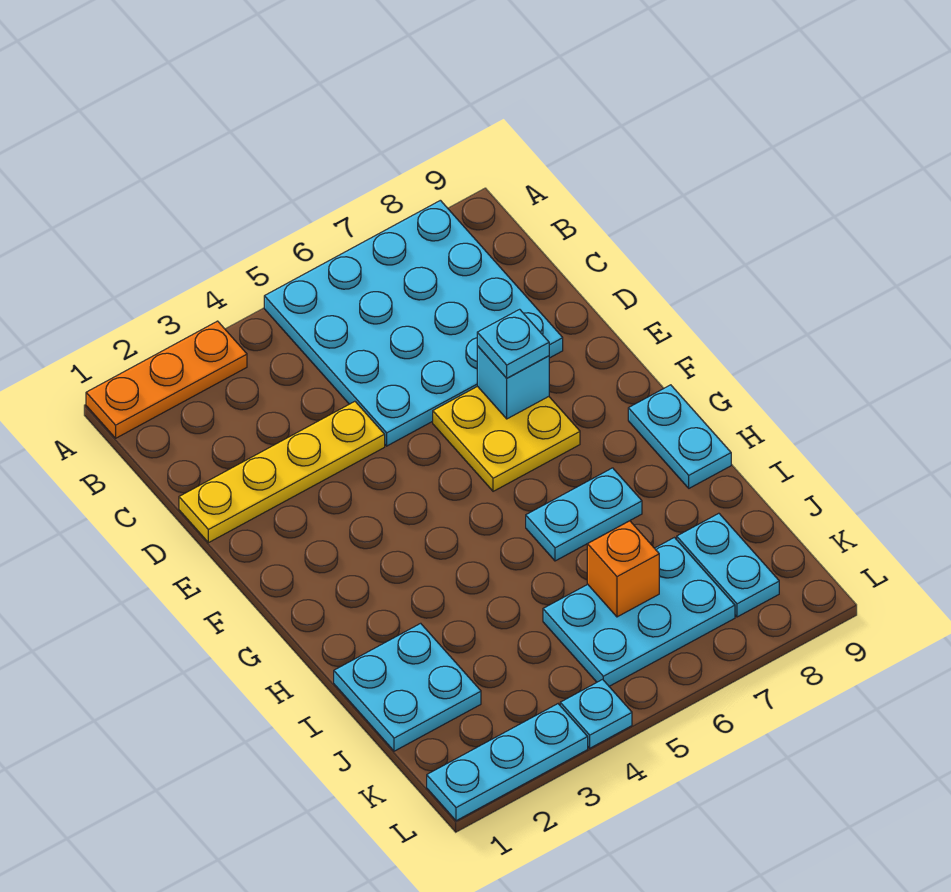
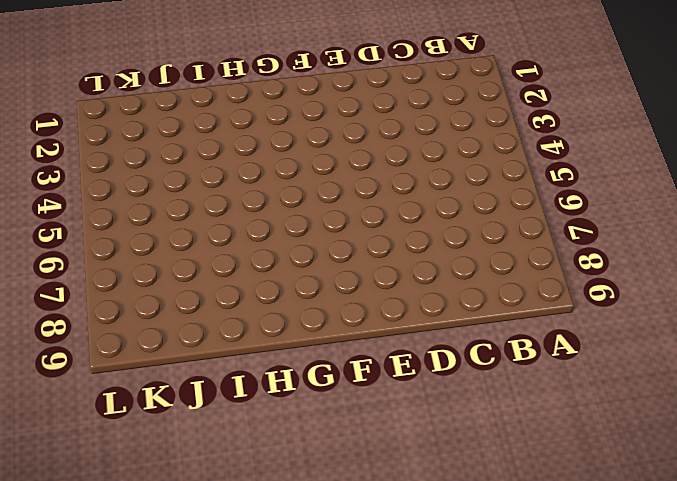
none -> orange 1x3 plate [86,321,247,438]
none -> cyan 4x4 plate [264,200,563,446]
none -> yellow 1x4 plate [179,401,385,543]

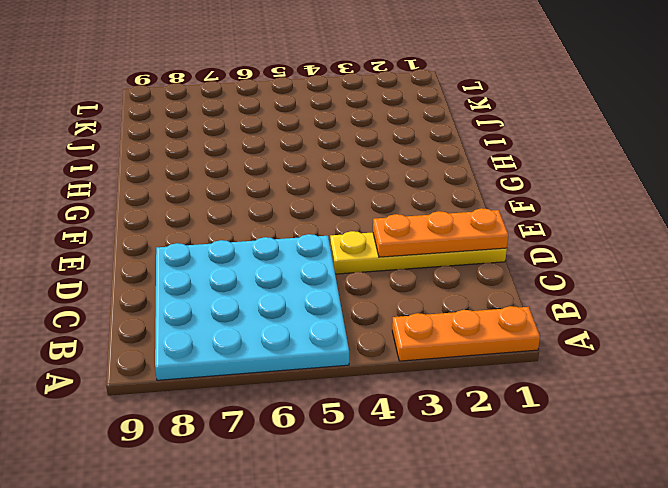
orange 1x3 plate [373,208,508,257] -> none
none -> yellow 2x2 plate [433,386,580,491]
none -> cyan 1x2 plate [628,385,731,488]
none -> cyan 1x2 plate [526,468,642,561]

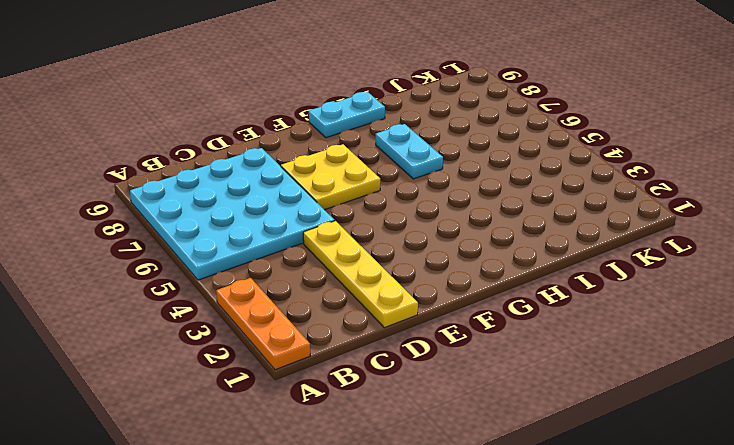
none -> cyan 2x2 plate [334,623,481,751]
none -> cyan 2x3 plate [543,538,735,686]
none -> cyan 1x2 plate [677,513,779,617]

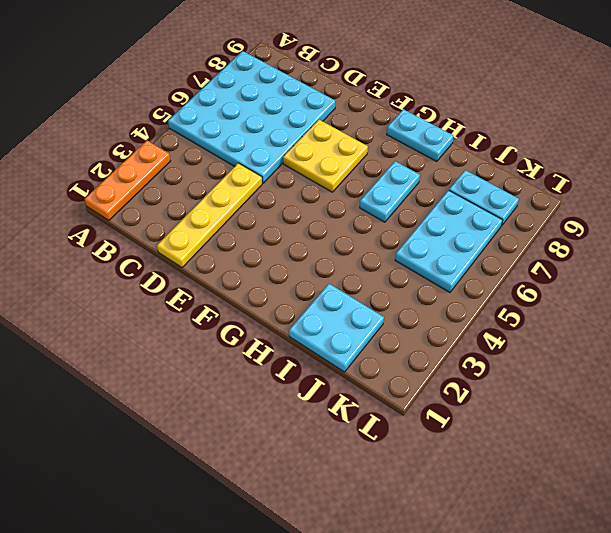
none -> cyan 1x3 plate [427,704,588,821]
none -> cyan 1x1 plate [560,679,632,748]
none -> cyan 1x1 brick [477,346,549,419]

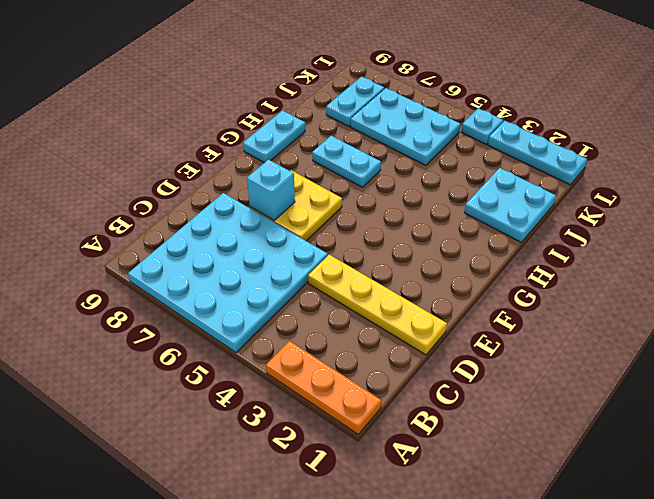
none -> orange 1x1 brick [587,521,659,617]
none -> cyan 1x1 plate [477,309,549,378]

